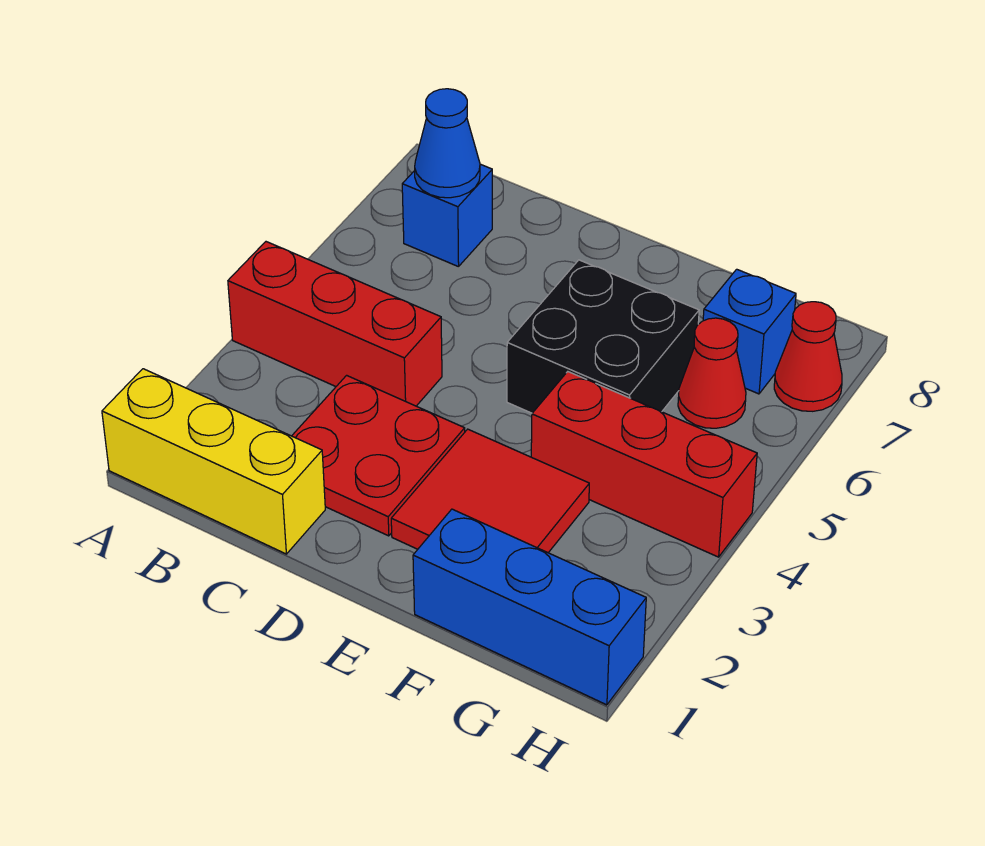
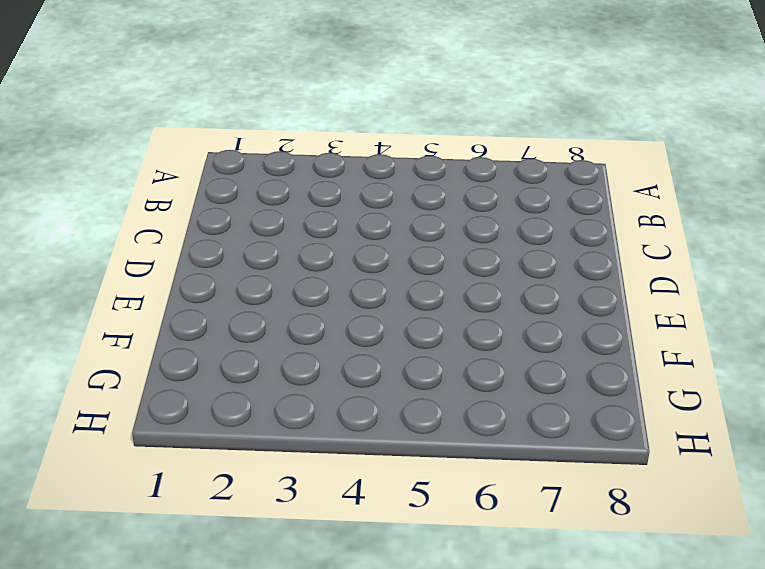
none -> yellow 1x3 brick [102,369,325,554]
none -> red 1x3 brick [228,242,442,406]
none -> blue 1x1 brick [402,164,492,267]

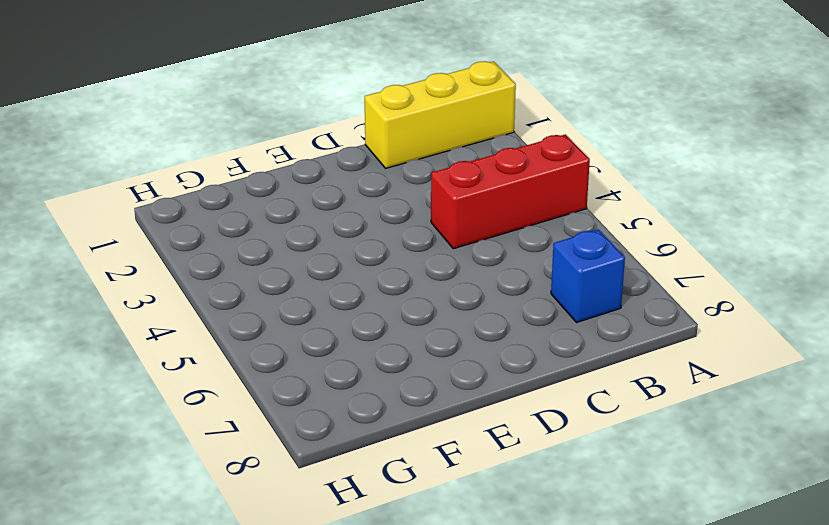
none -> red 2x2 plate [292,375,465,536]
none -> red 2x2 tile [391,429,589,553]
none -> black 2x2 brick [507,260,699,413]

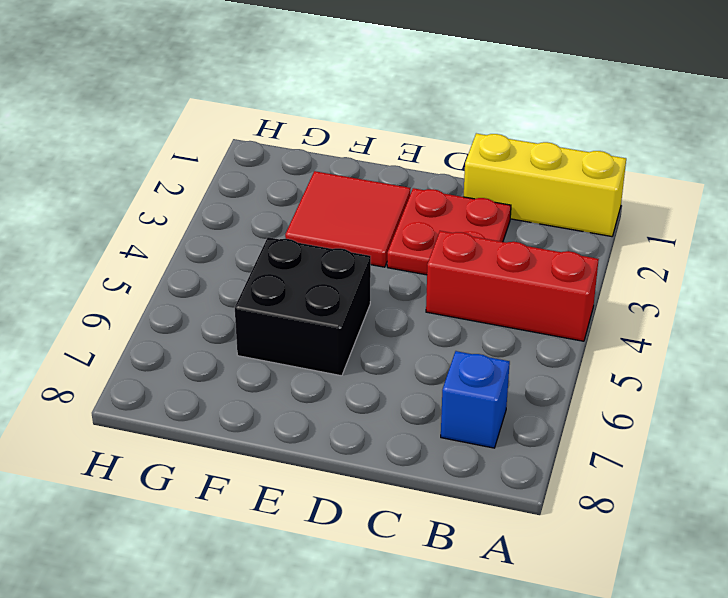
none -> blue 1x3 brick [413,509,646,705]
none -> red 1x3 brick [531,372,757,557]
none -> red 1x1 cone [678,318,746,428]

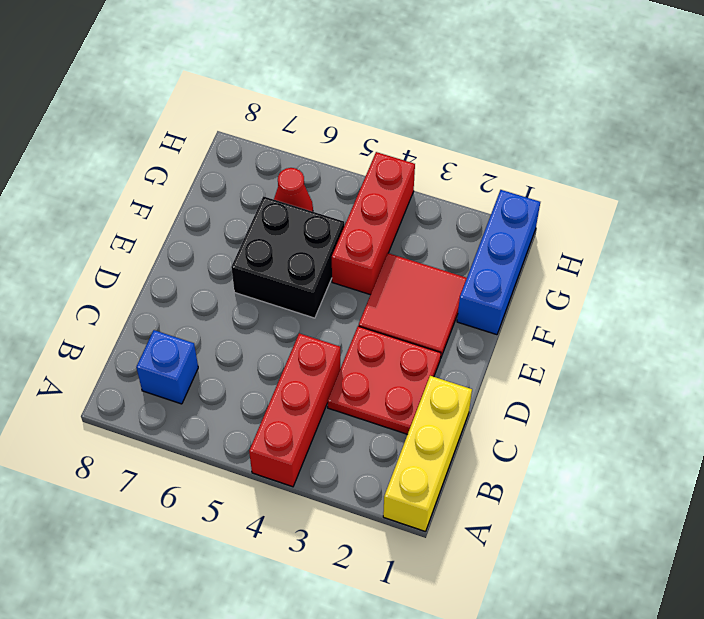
none -> blue 1x1 brick [703,269,796,394]
none -> red 1x1 cone [774,302,842,411]
none -> blue 1x1 cone [415,89,480,198]

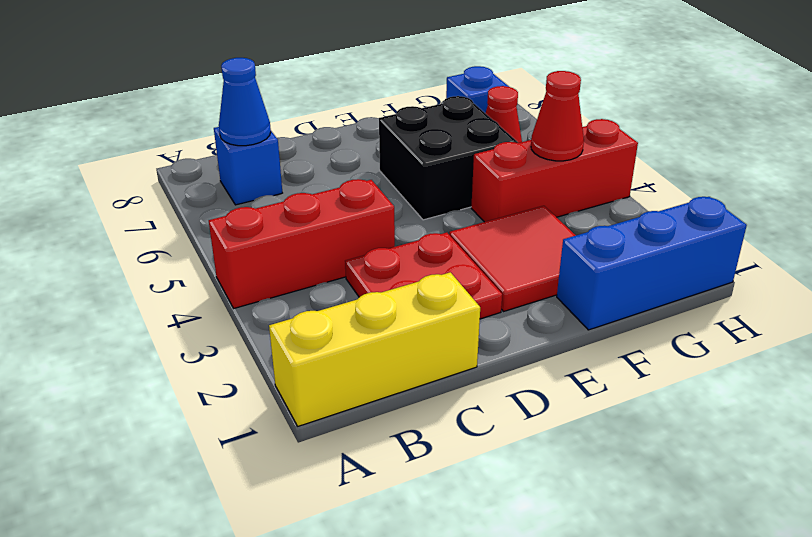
red 1x1 cone [531,71,584,161] -> red 1x1 cone moved to [774,302,842,411]

